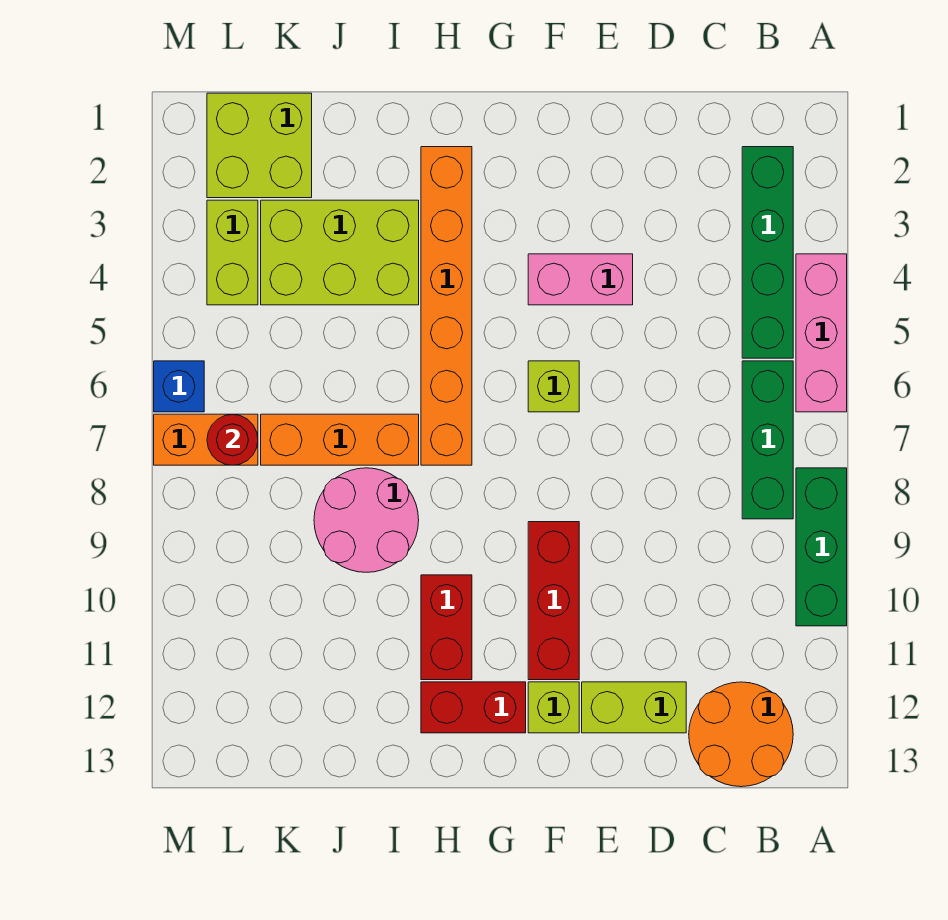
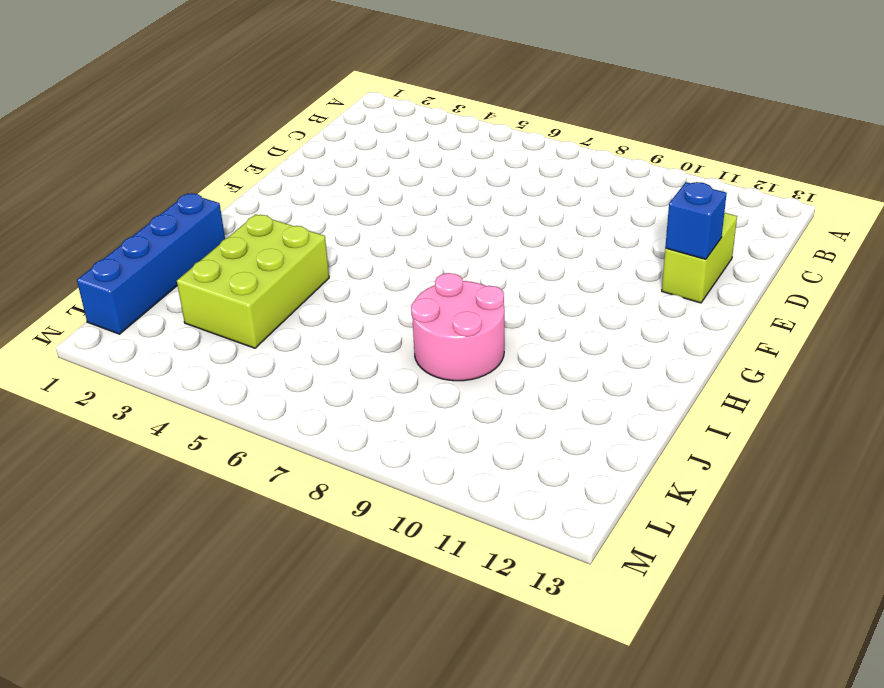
blue 1x1 brick [665,182,727,259] -> blue 1x1 brick moved to [154,361,204,412]
blue 1x4 brick [77,193,225,334] -> lime 2x2 brick [207,93,312,198]
none -> pink 1x3 brick [796,254,847,412]
none -> green 1x3 brick [796,468,847,626]
none -> green 1x4 brick [742,147,793,358]

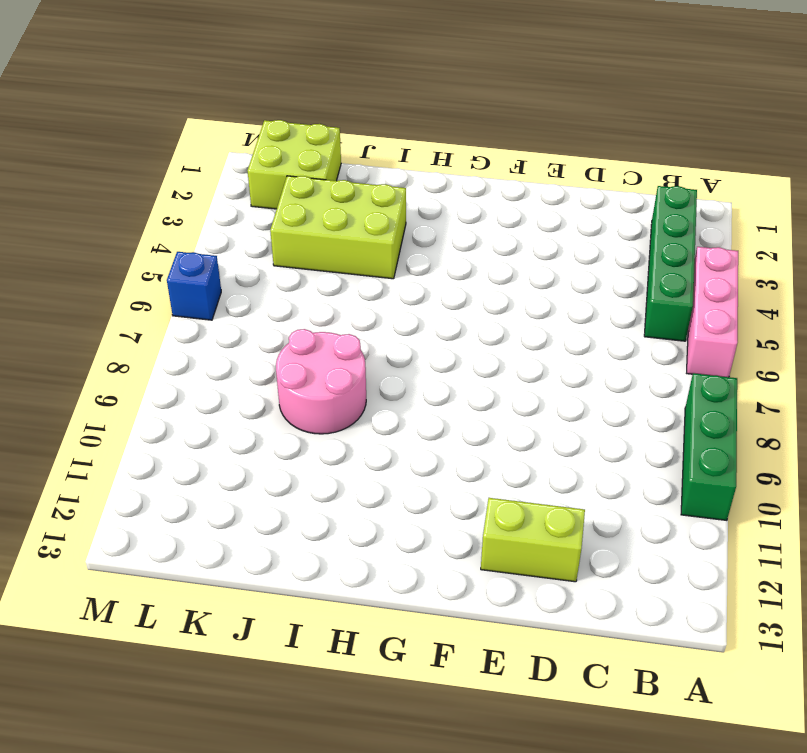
none -> green 1x3 brick [742,361,793,519]
none -> orange 2x2 round brick [689,682,793,787]
none -> pink 1x2 brick [528,254,633,305]

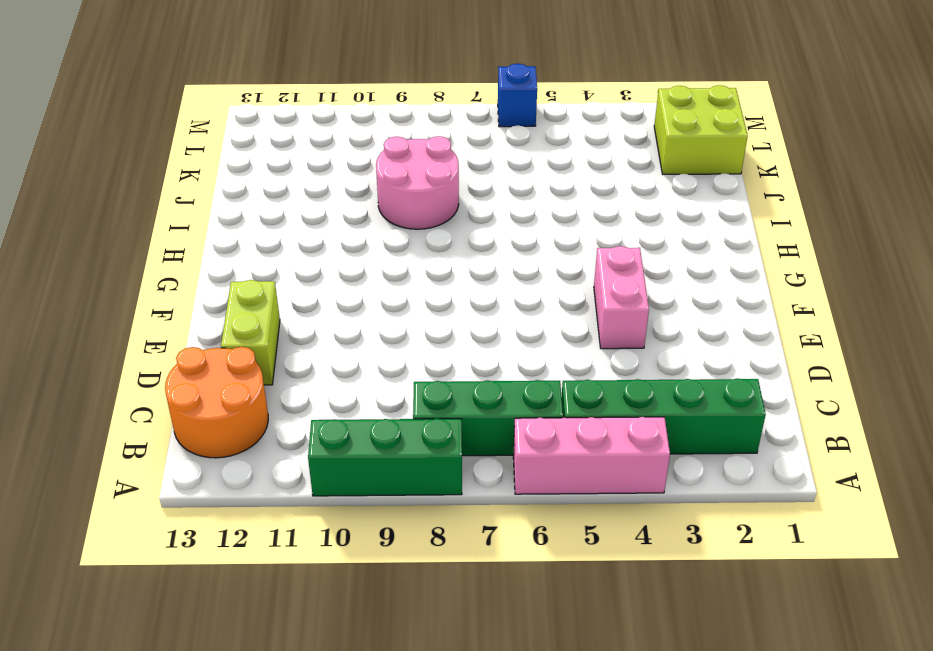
none -> lime 1x1 brick [528,361,579,412]
none -> red 1x3 brick [528,522,579,680]
none -> lime 1x1 brick [528,682,579,733]

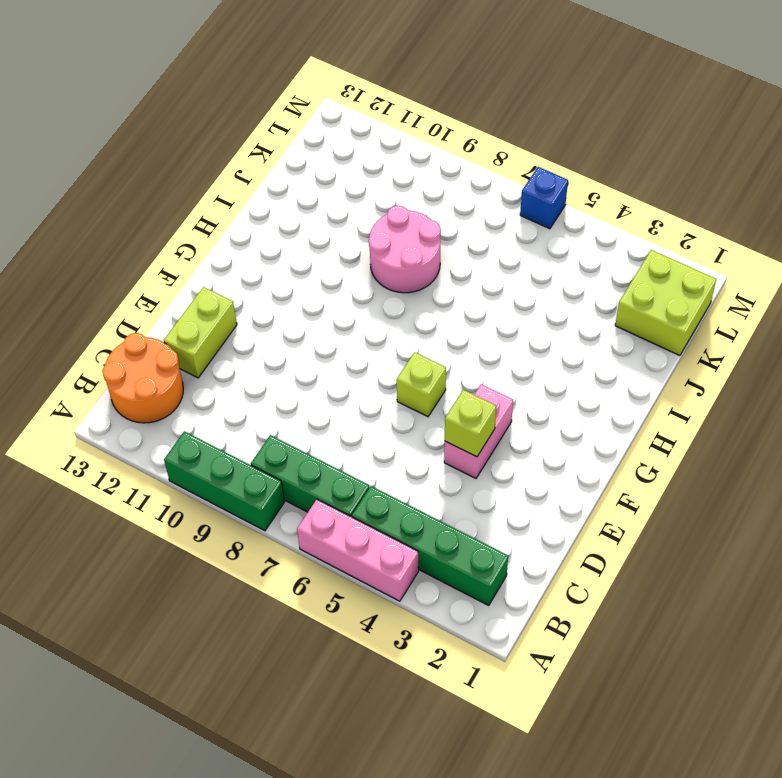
lime 1x1 brick [445,390,496,457] -> lime 1x1 brick moved to [528,682,579,733]
none -> red 1x3 brick [528,522,579,680]
none -> red 1x2 brick [421,682,526,733]
none -> orange 1x6 brick [421,147,472,465]

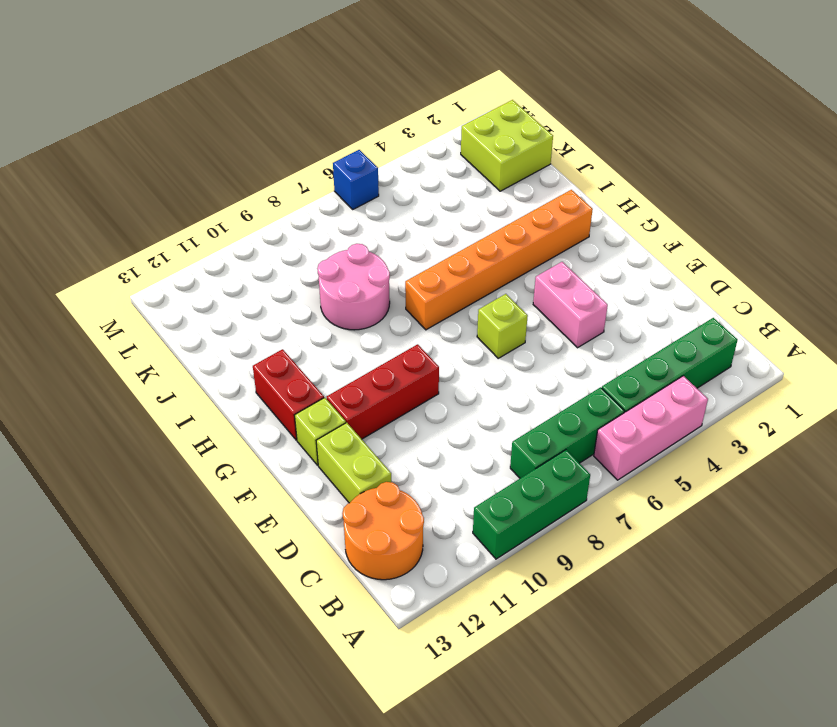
none -> red 1x2 brick [421,575,472,680]
none -> lime 2x3 brick [261,200,419,305]
none -> orange 1x3 brick [261,414,419,465]

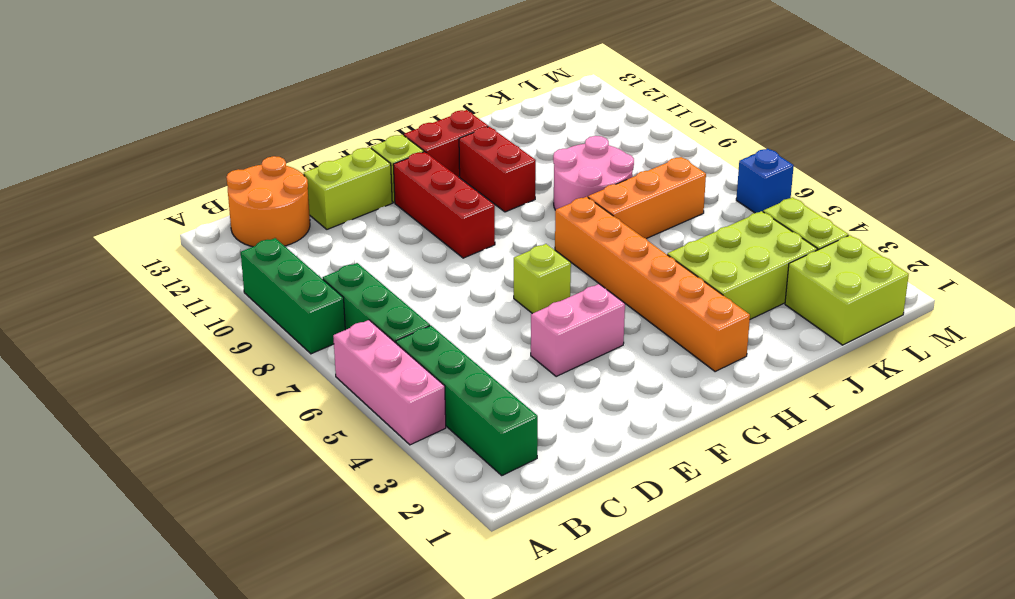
none -> orange 1x2 brick [154,414,258,465]
none -> red 1x1 round brick [207,414,258,465]

